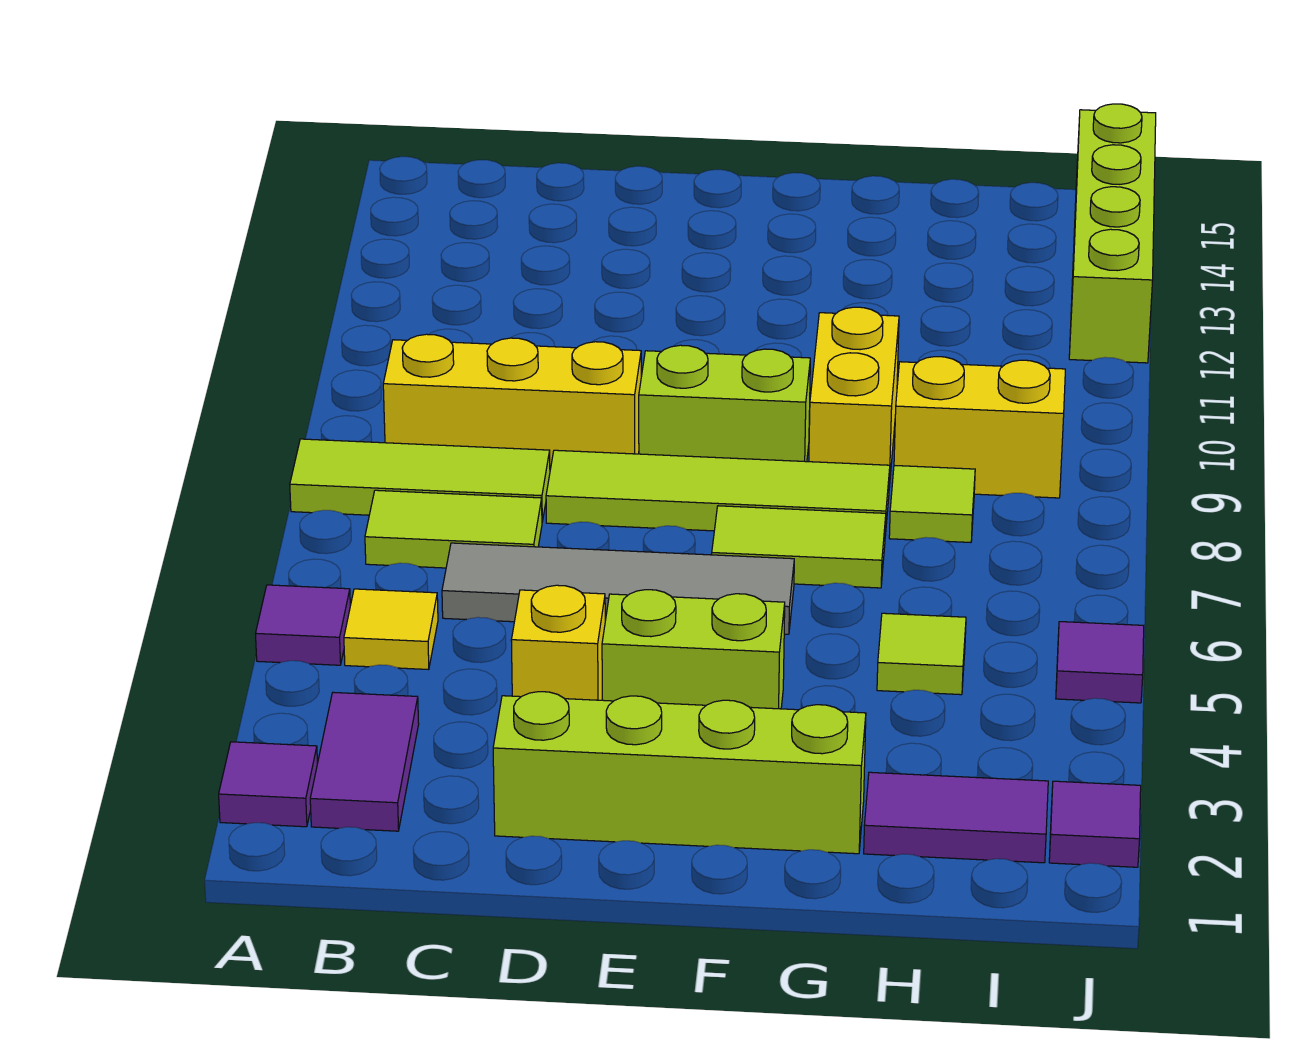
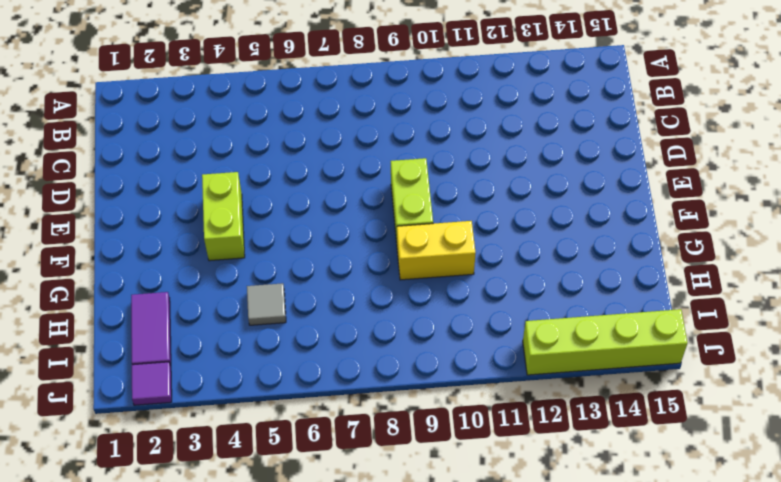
grey 1x1 tile [247,283,286,325] -> lime 1x1 tile [877,613,966,695]
none -> purple 1x1 tile [219,742,318,827]
none -> purple 1x1 tile [255,585,350,665]
none -> lime 1x3 tile [290,439,550,522]

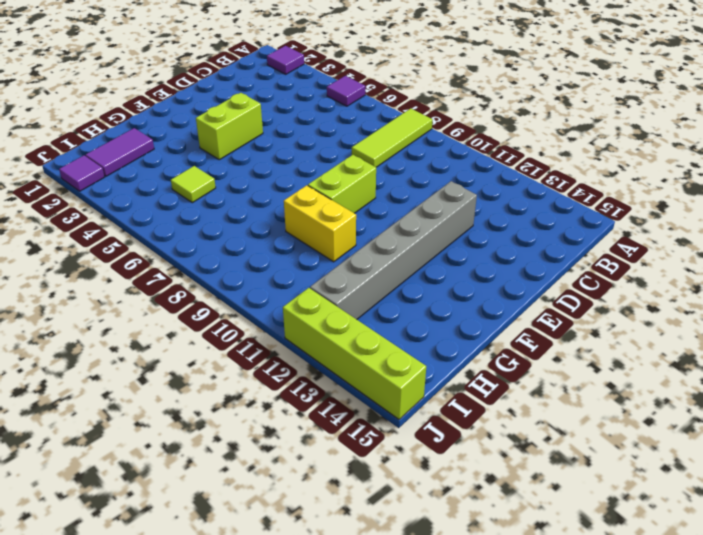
grey 1x6 brick [310,181,477,319] -> none
none -> purple 1x2 tile [310,692,419,831]
none -> yellow 1x1 tile [344,589,438,670]
none -> lime 1x2 tile [365,490,542,568]

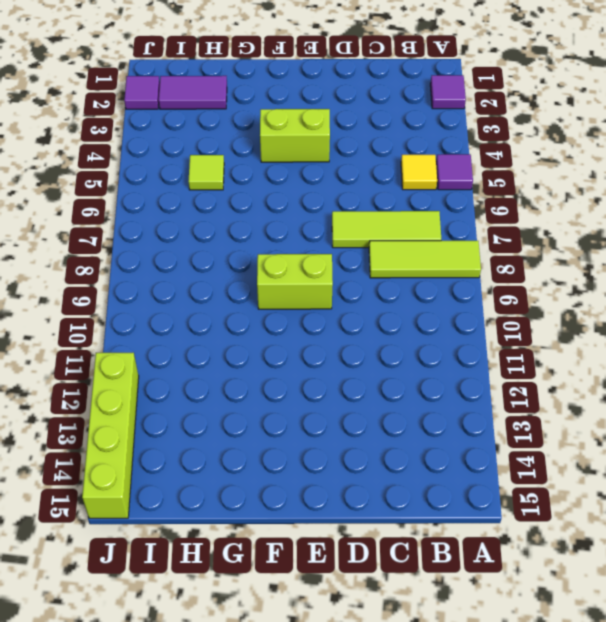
lime 1x3 tile [332,211,441,248] -> lime 1x2 tile [365,490,542,568]
none -> purple 1x2 tile [310,692,419,831]
none -> yellow 1x3 brick [383,334,641,469]
none -> grey 1x4 tile [442,543,794,634]

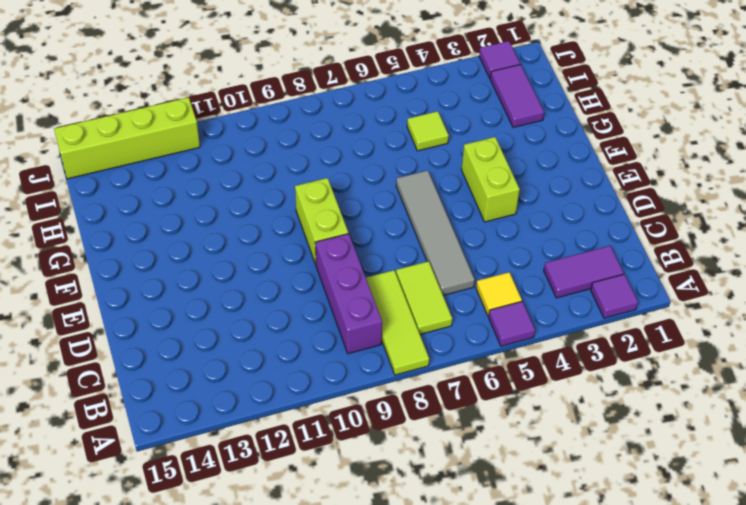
purple 1x3 brick [315,234,382,354] -> yellow 1x3 brick [383,334,641,469]
none -> lime 1x4 brick [493,692,866,854]
none -> yellow 1x1 brick [511,585,605,700]
none -> lime 1x4 tile [546,450,890,535]

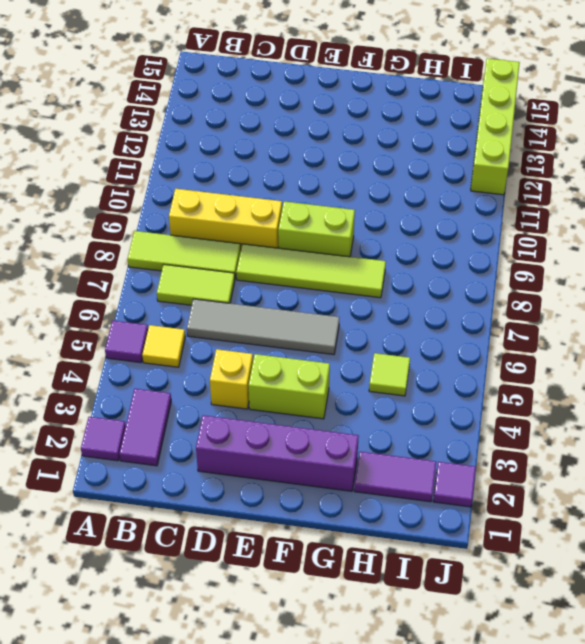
purple 1x4 brick [196,415,359,491] -> lime 1x4 brick [493,692,866,854]
none -> lime 1x2 tile [712,506,886,588]
none -> yellow 1x2 brick [809,307,899,487]
none -> lime 1x1 tile [889,465,975,542]

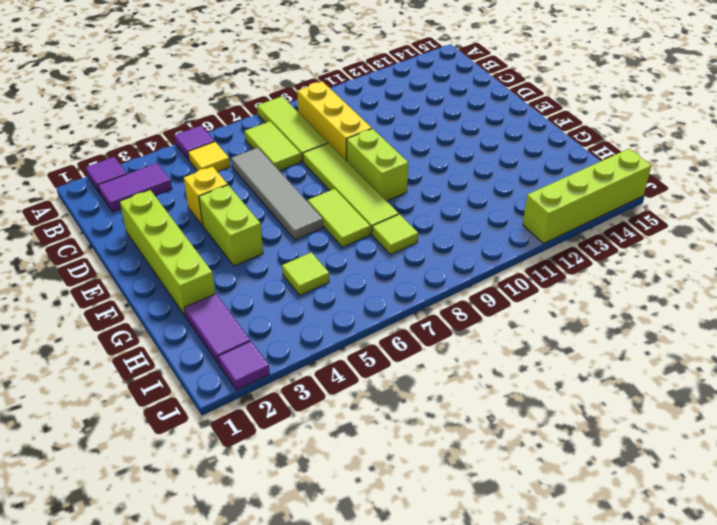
none -> yellow 1x2 brick [809,307,899,487]
none -> yellow 1x2 brick [894,357,1065,498]
none -> purple 1x1 tile [1056,622,1144,703]

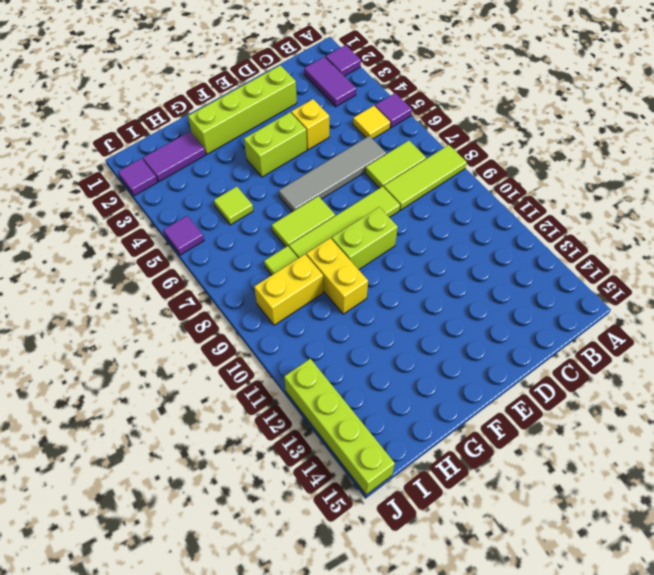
none -> yellow 1x3 brick [383,334,641,469]

